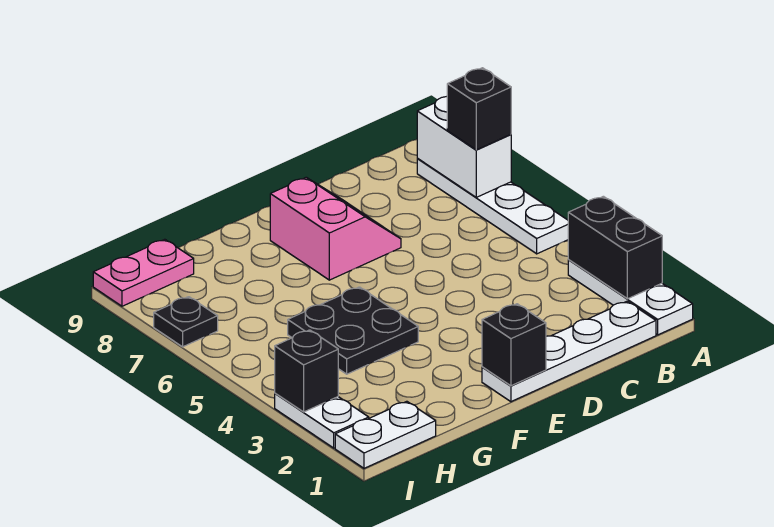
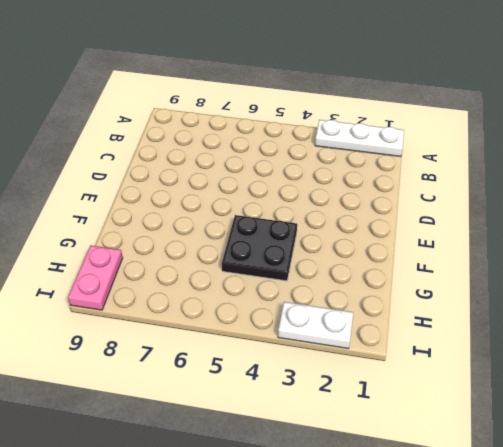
none -> white 1x4 plate [417,158,568,254]
none -> white 1x4 plate [482,301,656,402]
none -> pink 2x2 slope [270,177,401,280]

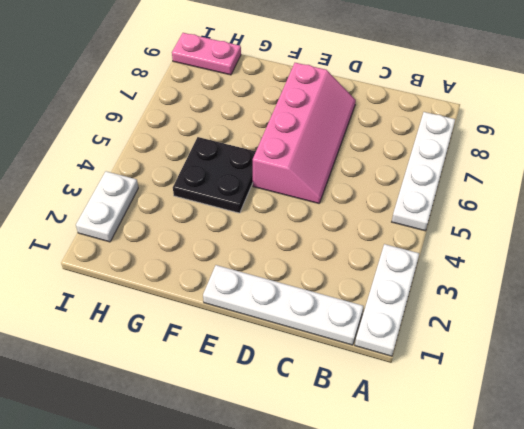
pink 2x4 slope [253,63,356,203] -> pink 2x2 slope [270,177,401,280]
none -> white 1x2 plate [335,401,436,468]
none -> black 1x1 plate [154,297,218,347]
none -> black 1x2 brick [568,196,662,299]

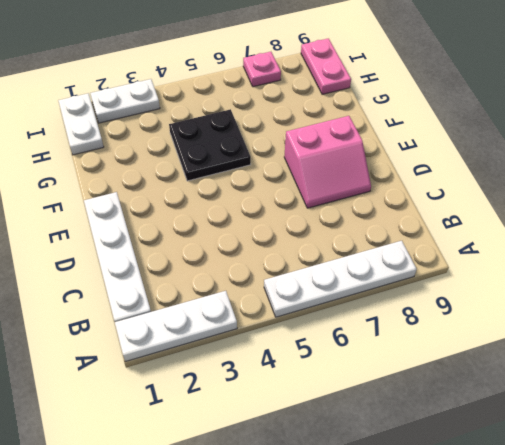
pink 1x1 plate [243,52,281,87] -> black 1x1 plate [154,297,218,347]
none -> black 1x2 brick [568,196,662,299]
none -> white 1x2 brick [417,97,511,197]
none -> black 1x1 brick [482,304,546,386]

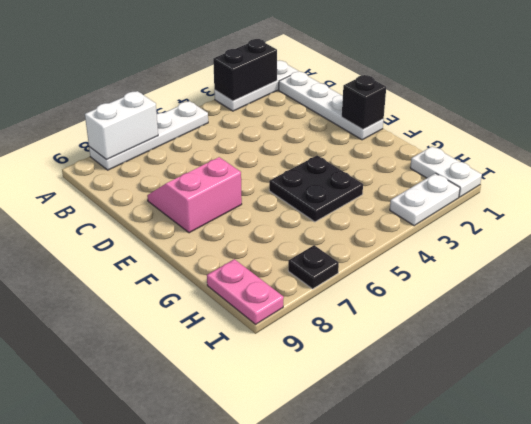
none -> black 1x1 brick [275,330,338,412]
none -> black 1x1 brick [447,68,511,150]

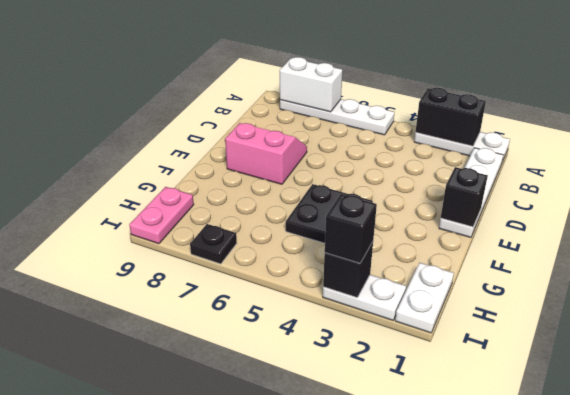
black 1x1 brick [325,194,377,263] -> black 1x1 brick moved to [447,68,511,150]

